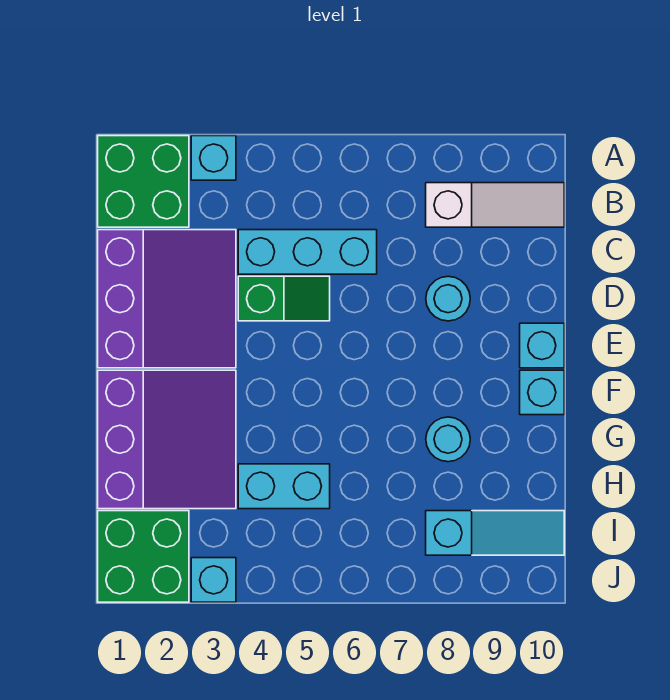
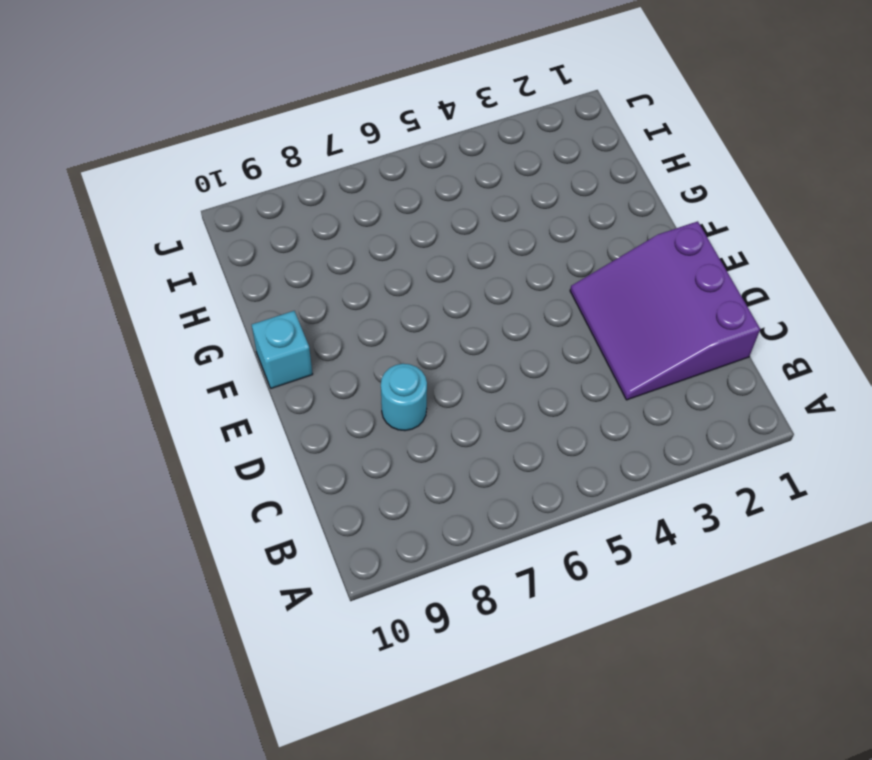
none -> green 2x2 brick [98,136,189,227]
none -> cyan 1x1 brick [191,136,236,180]
none -> white 1x3 slope [426,183,564,227]

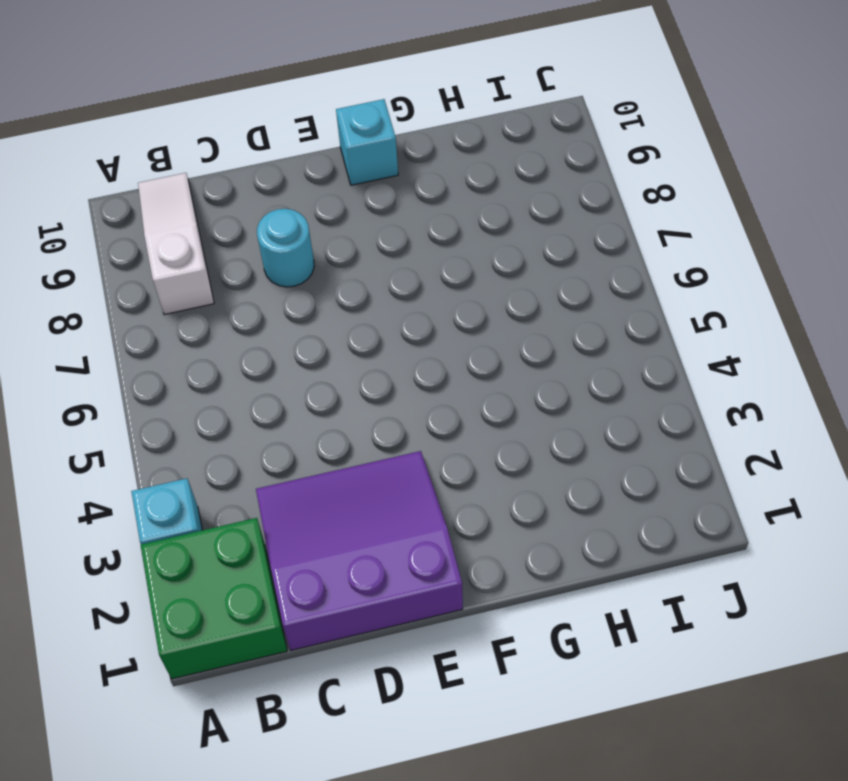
none -> cyan 1x3 brick [238,230,377,274]
none -> green 1x2 slope [238,276,330,321]
none -> cyan 1x1 brick [520,323,564,368]

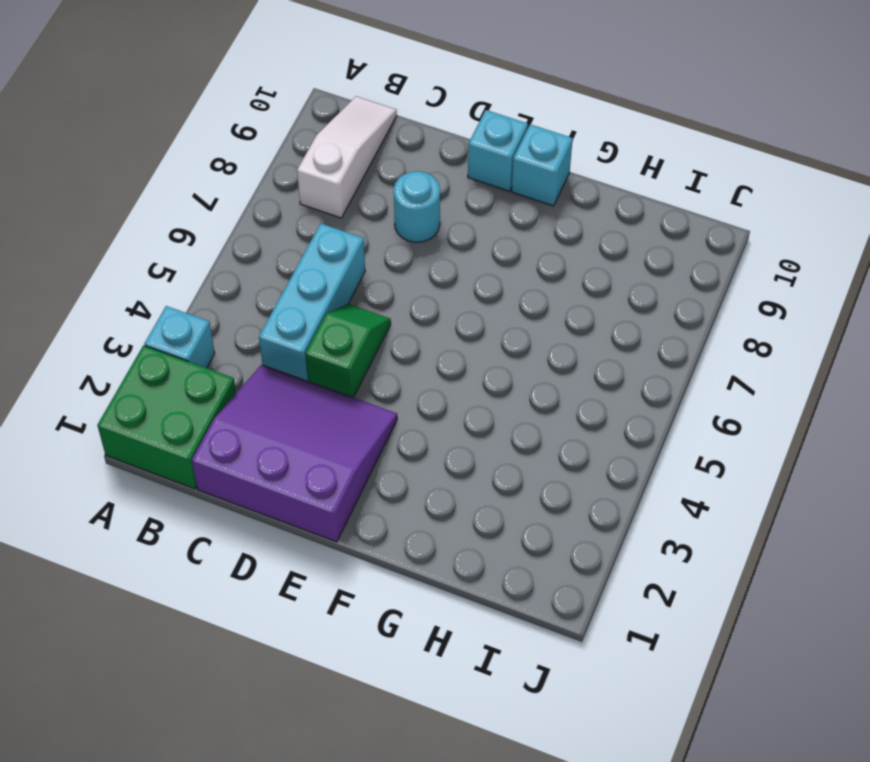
none -> purple 3x3 slope [98,370,236,509]
none -> cyan 1x1 round brick [426,417,470,462]
none -> cyan 1x2 brick [238,464,330,509]

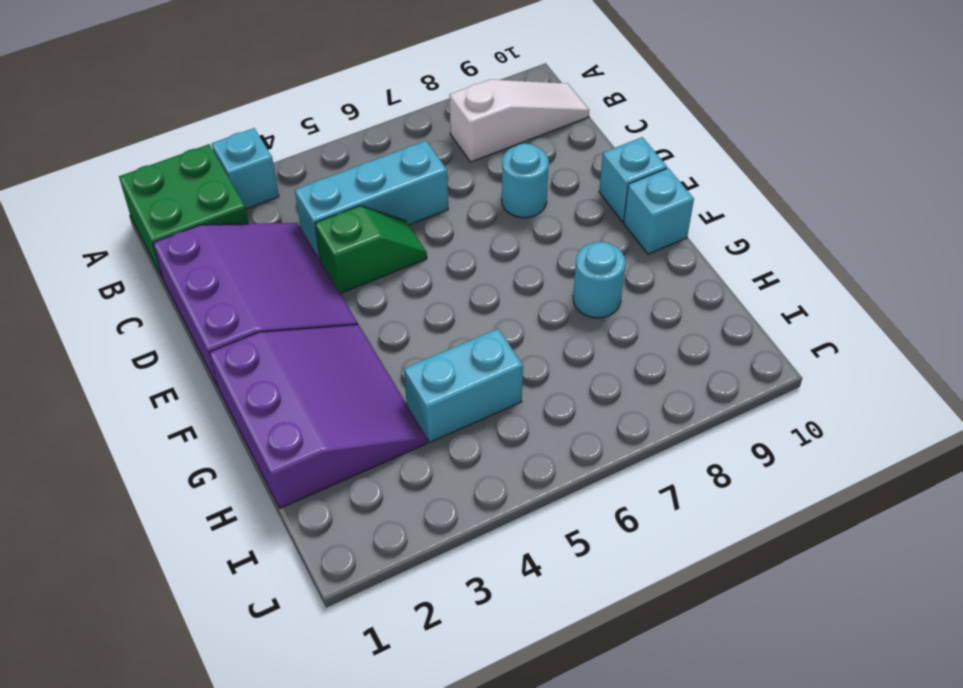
none -> green 2x2 brick [98,511,189,602]
none -> cyan 1x3 slope [426,511,564,555]
none -> cyan 1x1 brick [191,558,236,602]

